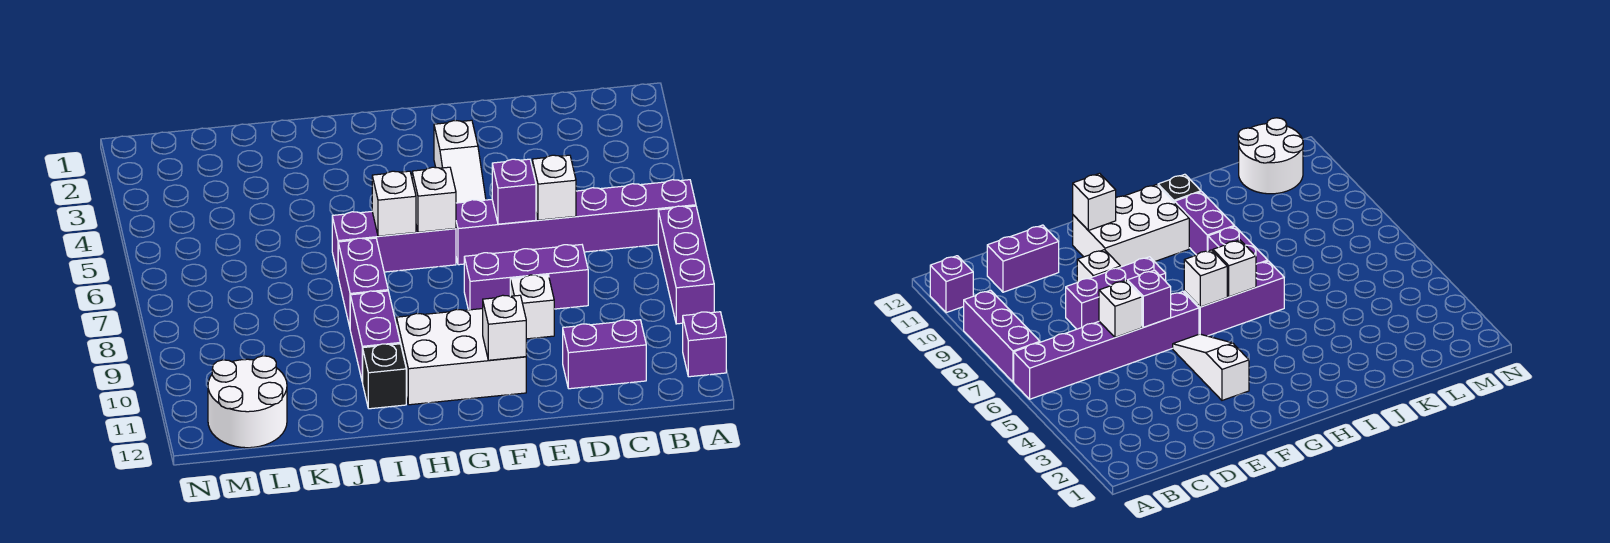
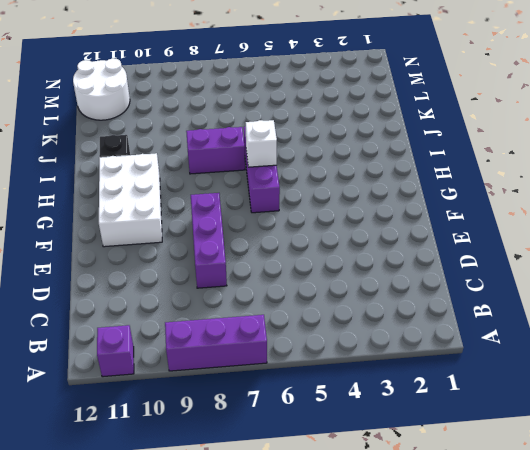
none -> purple 1x6 brick [456,180,696,265]
none -> purple 1x2 brick [563,320,646,389]
none -> white 1x1 brick [510,275,554,339]

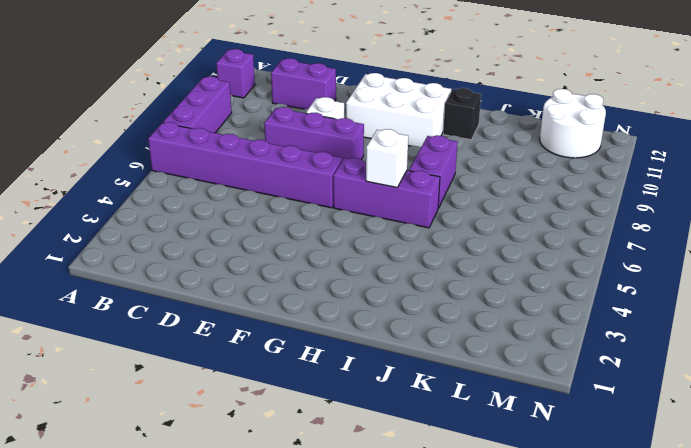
none -> white 1x3 slope [434,120,486,203]
none -> purple 1x2 brick [350,291,400,382]
none -> white 1x1 brick [532,155,576,220]

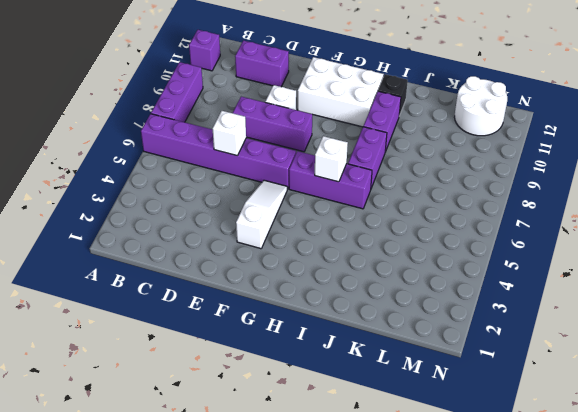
none -> purple 1x1 brick [492,159,536,224]
none -> white 1x1 brick [483,295,526,360]
none -> white 1x1 brick [412,167,456,232]

